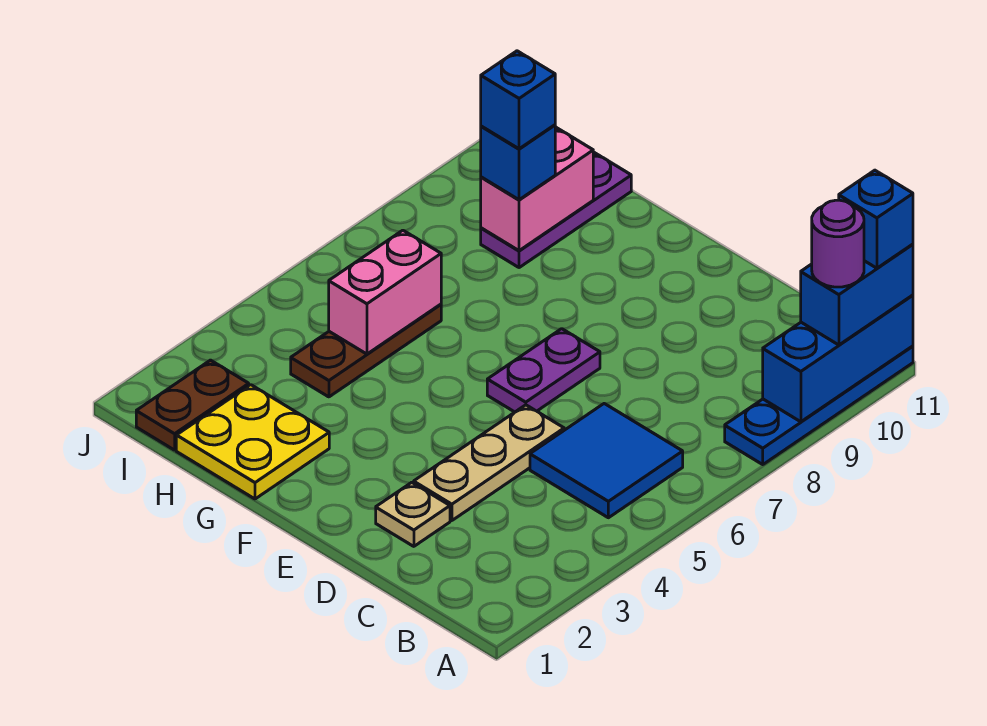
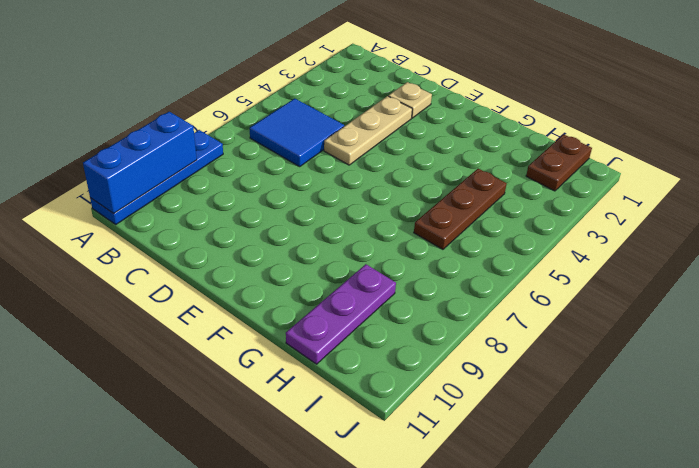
none -> purple 1x2 plate [487,329,600,412]
none -> yellow 2x2 plate [176,385,329,499]
none -> pink 1x2 brick [329,230,441,354]

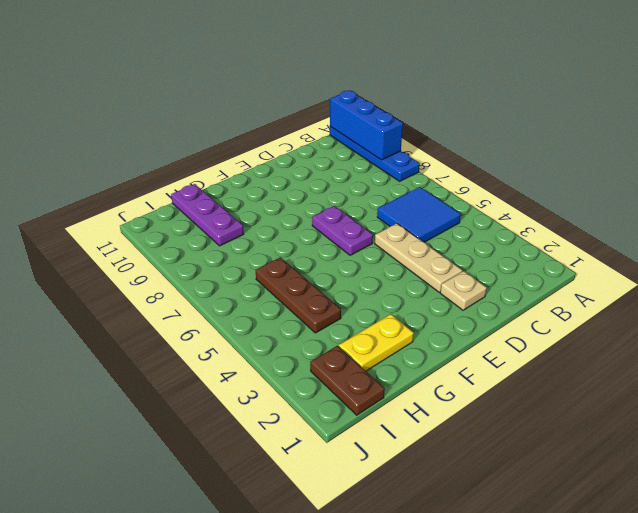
yellow 1x2 plate [339,314,414,371] -> yellow 2x2 plate [176,385,329,499]
none -> pink 1x2 brick [329,230,441,354]
none -> pink 1x2 brick [481,127,593,251]
none -> blue 1x2 brick [801,244,913,345]

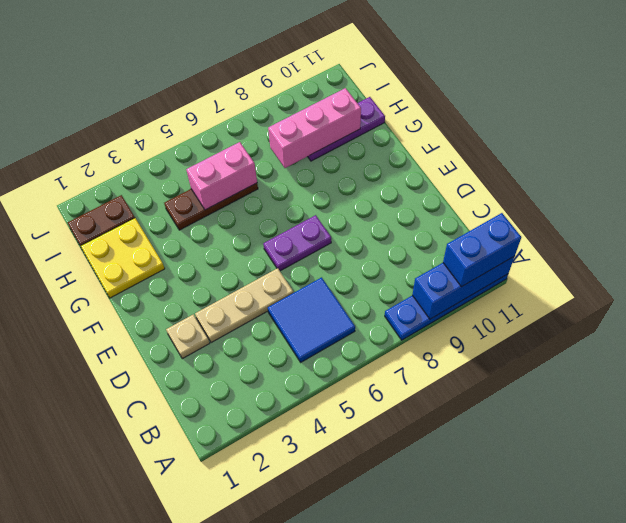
pink 1x3 brick [268,88,361,168] -> pink 1x2 brick [481,127,593,251]
none -> blue 1x1 brick [481,125,555,200]
none -> purple 1x1 round brick [812,200,864,287]
none -> blue 1x1 brick [839,170,913,268]

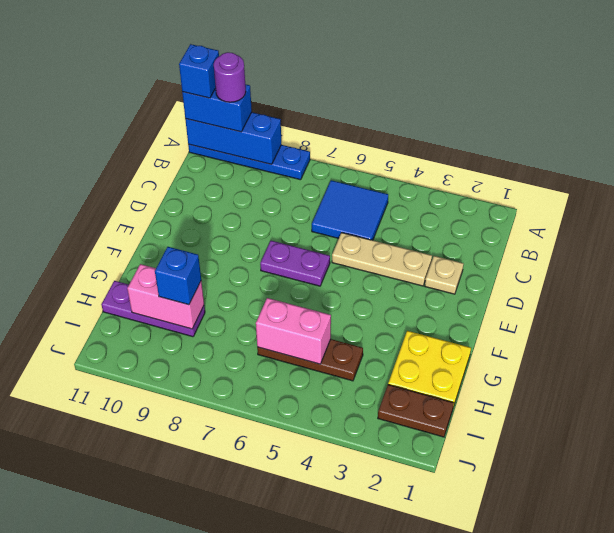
none -> blue 1x1 brick [481,51,555,149]

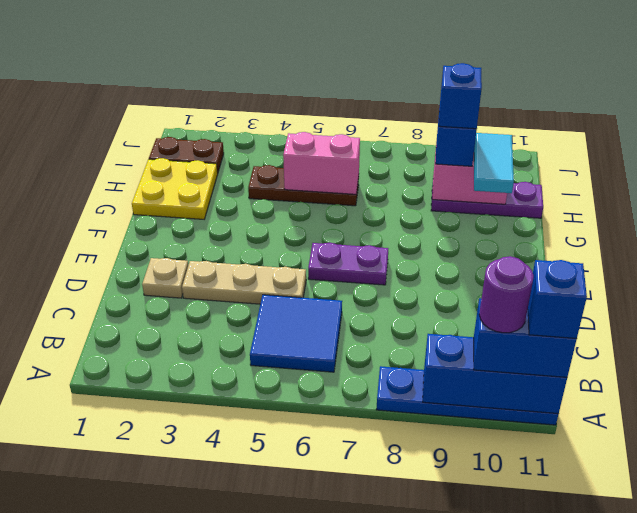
cyan 1x2 tile [474,133,514,193] -> none

